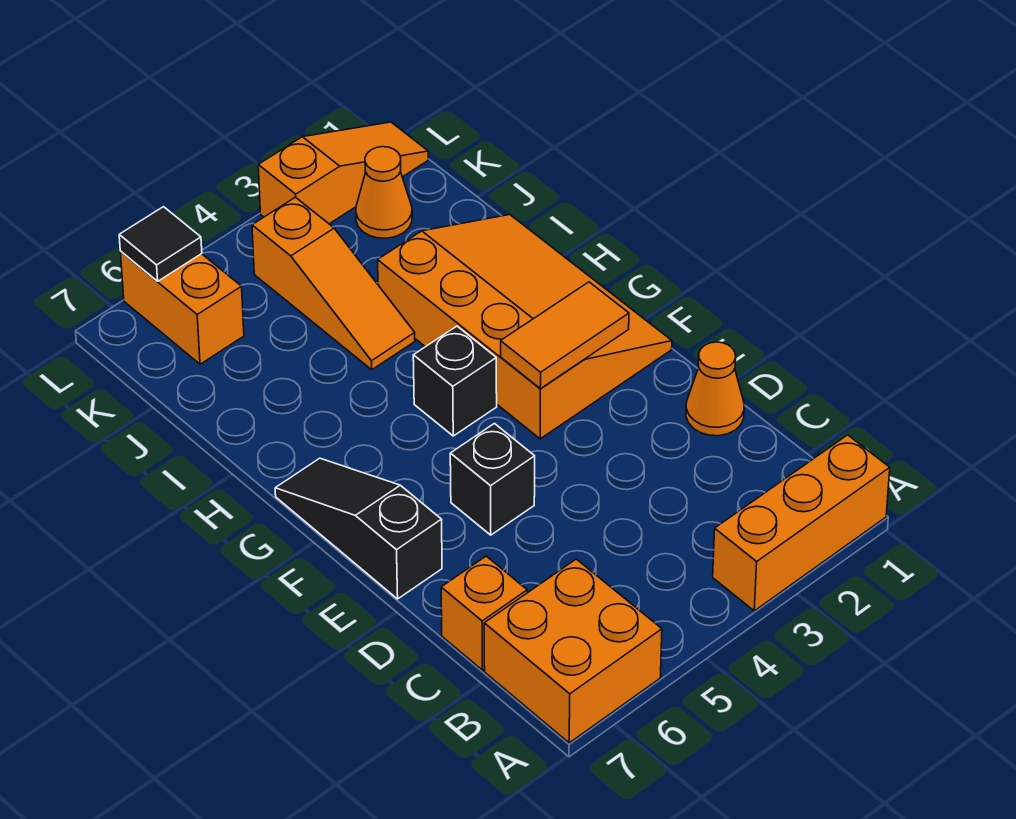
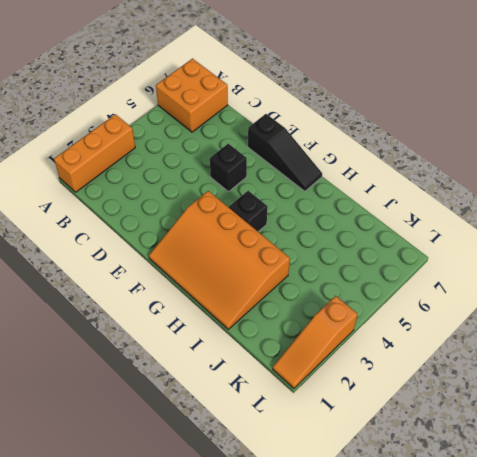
none -> orange 1x1 brick [441,556,527,670]
none -> orange 1x1 cone [686,342,744,436]
none -> orange 1x3 slope [252,197,415,370]

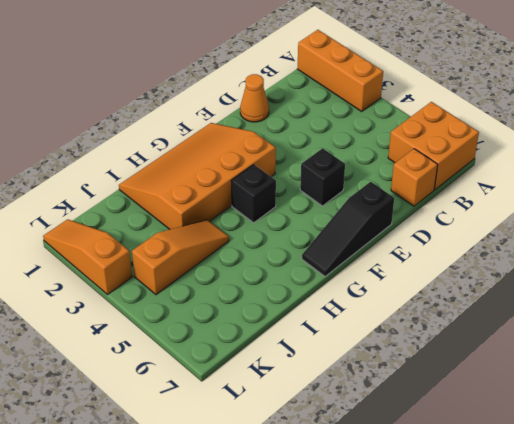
none -> orange 1x1 cone [356,147,412,238]
none -> orange 1x2 brick [120,252,244,364]
none -> orange 1x2 tile [501,282,629,389]

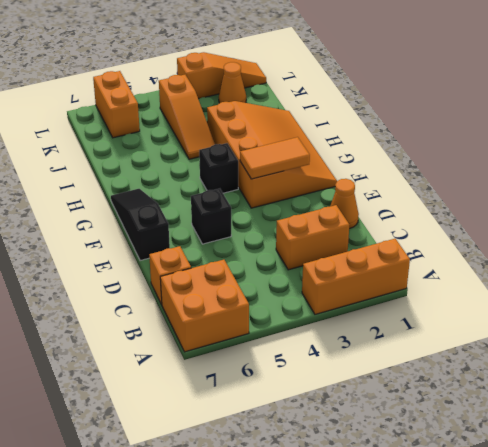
orange 1x2 brick [276,205,349,270] -> none
none -> black 1x1 tile [119,207,202,281]

